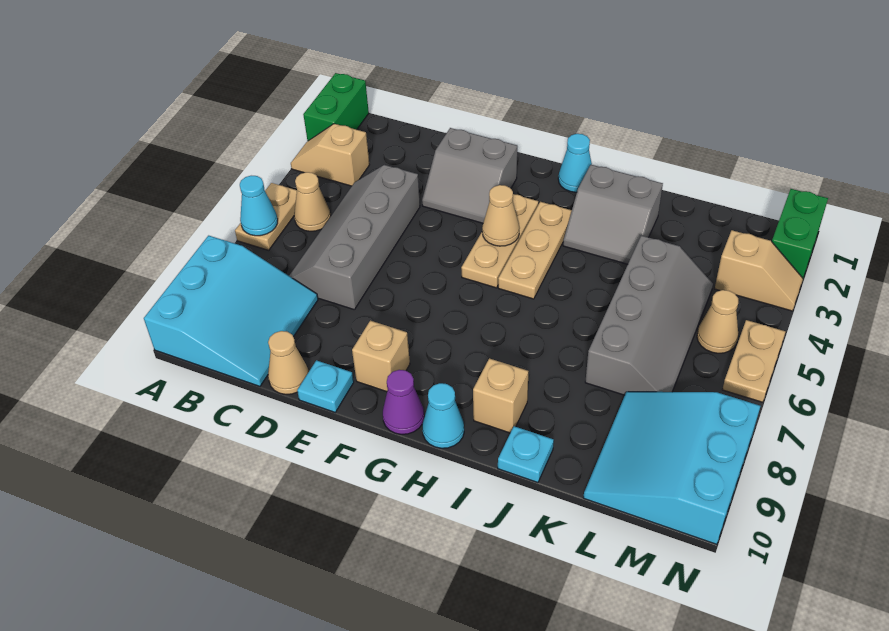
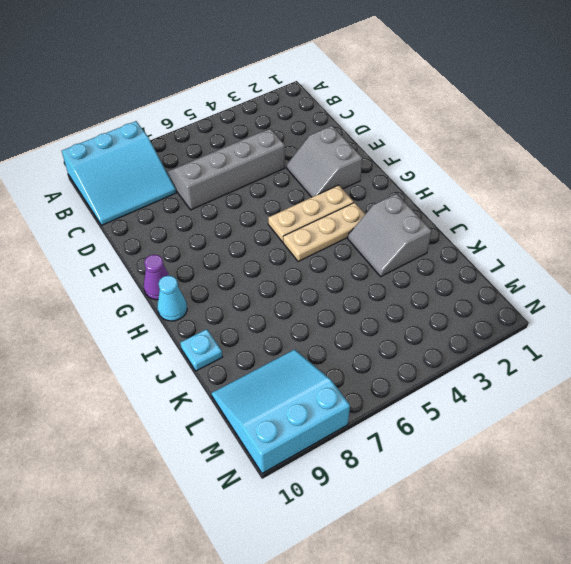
none -> green 1x2 brick [303,73,369,141]
none -> tan 1x2 slope [291,124,369,186]
none -> tan 1x2 plate [235,183,297,250]

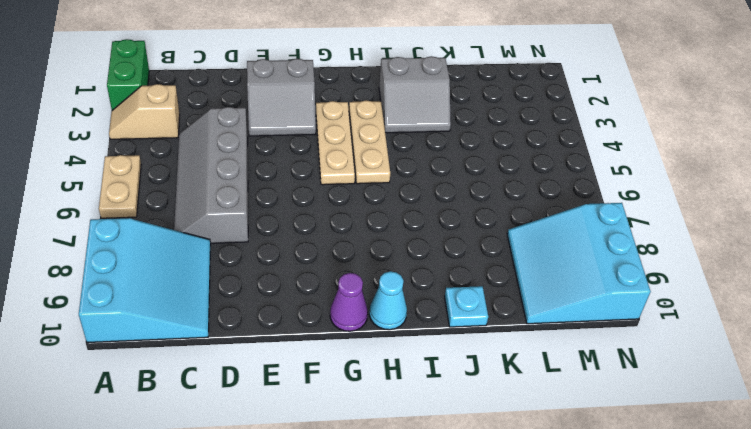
none -> tan 1x1 cone [294,172,331,231]
none -> tan 1x1 cone [268,331,309,394]
none -> cyan 1x1 plate [297,360,354,412]

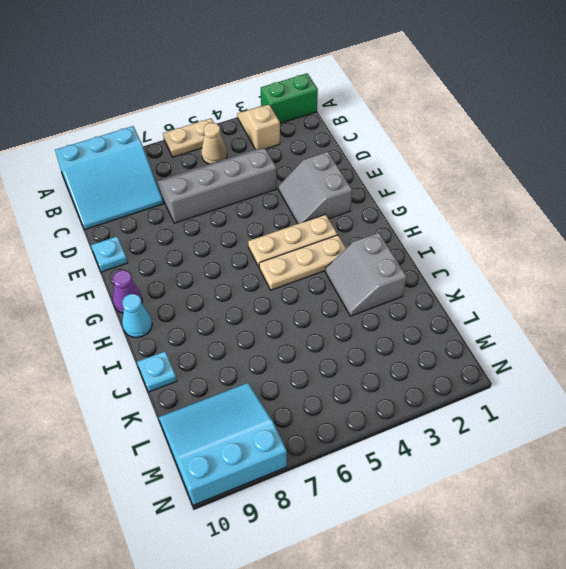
none -> tan 1x1 cone [268,331,309,394]
none -> tan 1x1 brick [352,321,410,392]
none -> cyan 1x1 cone [558,134,592,192]

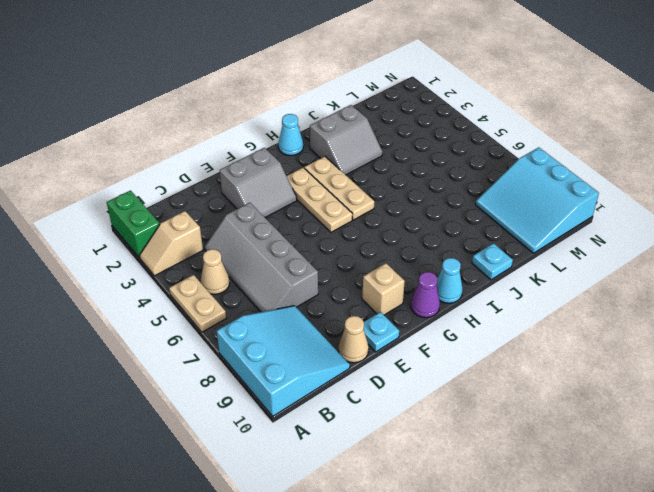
none -> tan 1x1 brick [473,358,529,433]
none -> grey 2x4 slope [585,236,713,395]
none -> tan 1x2 slope [715,230,803,311]

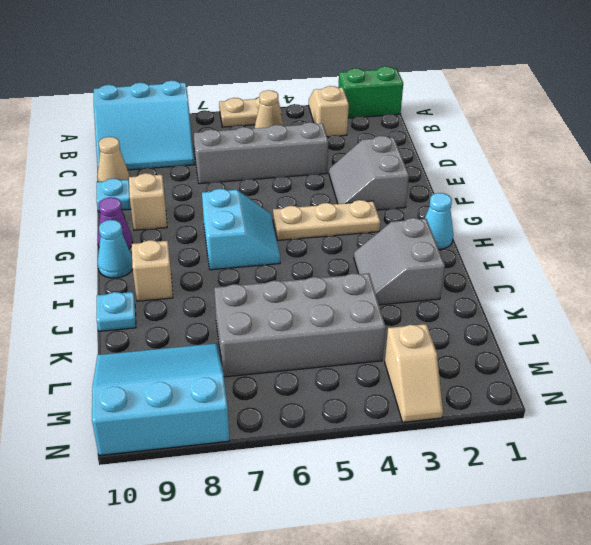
cyan 2x2 slope [202,189,280,270] -> none
grey 2x4 brick [214,273,386,377] -> grey 2x4 slope [585,236,713,395]
none -> tan 1x3 plate [498,202,572,299]
none -> tan 1x1 cone [697,290,738,353]
none -> green 1x2 brick [772,189,828,278]

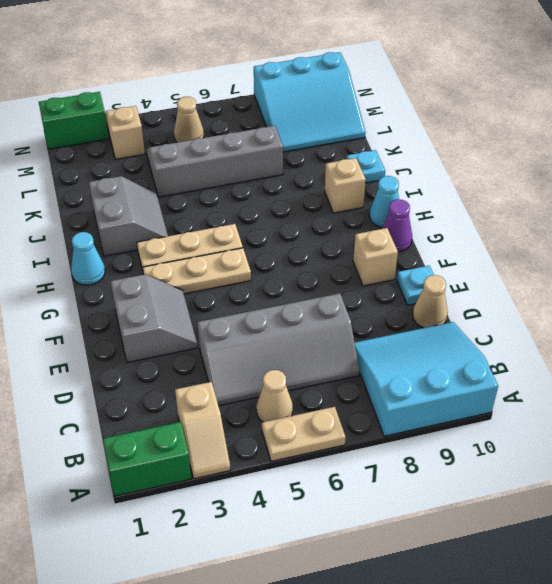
none -> tan 1x2 plate [722,320,785,402]
none -> cyan 1x1 cone [240,176,278,236]
none -> tan 1x1 cone [482,185,519,246]

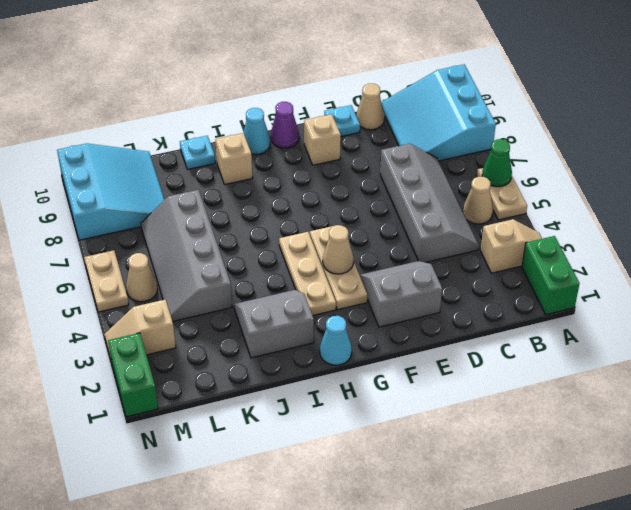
green 1x1 cone [482,139,512,187] -> cyan 1x1 cone [240,176,278,236]

